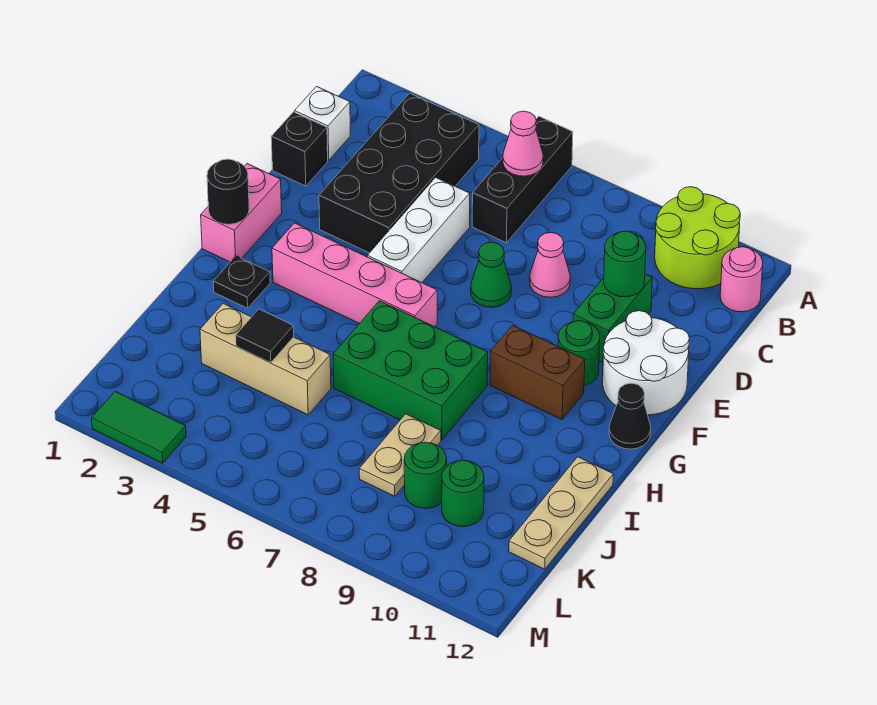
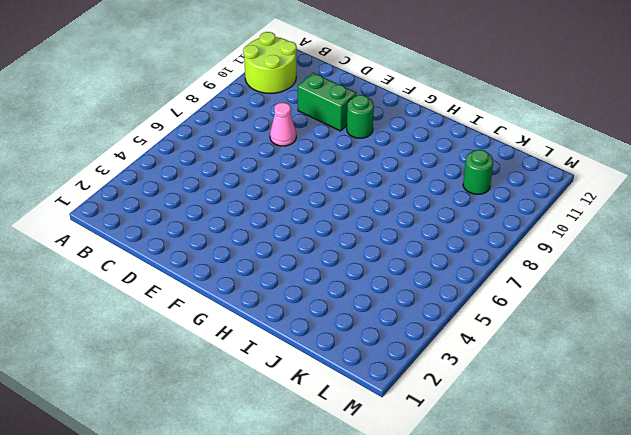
none -> black 1x3 brick [472,116,573,243]
none -> black 2x4 brick [319,93,479,253]
none -> pink 1x1 round brick [720,247,763,312]

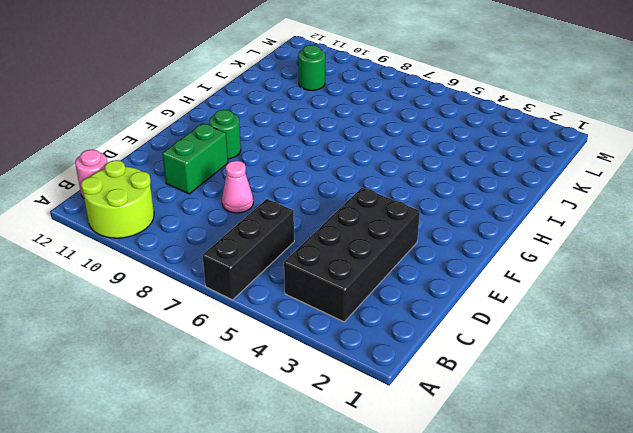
none -> white 1x1 brick [295,86,350,160]
none -> black 1x1 brick [271,112,328,186]
none -> white 1x3 brick [367,177,470,283]

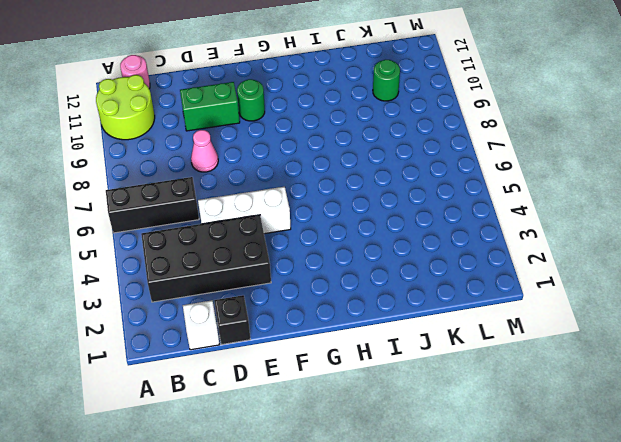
none -> green 1x1 cone [471,242,511,307]
none -> white 2x2 round brick [603,311,690,415]
none -> pink 1x2 brick [201,164,282,262]

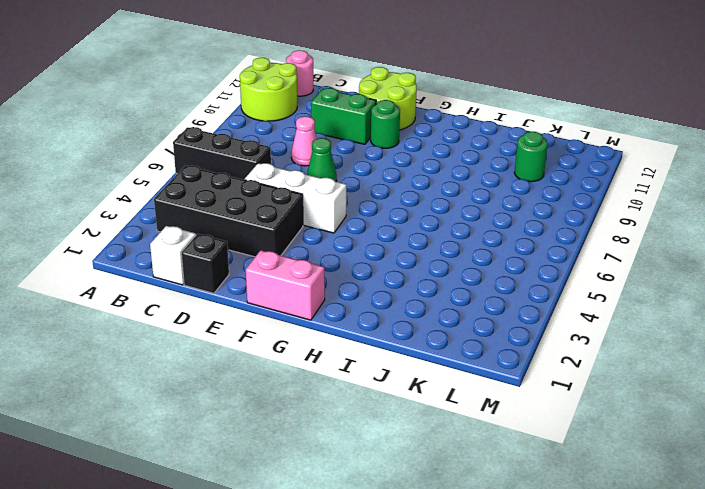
lime 2x2 round brick [359,67,417,130] -> white 2x2 round brick [603,311,690,415]
none -> pink 1x4 brick [272,223,437,327]
none -> brown 1x2 brick [490,325,585,419]
none -> black 1x1 cone [609,383,651,449]

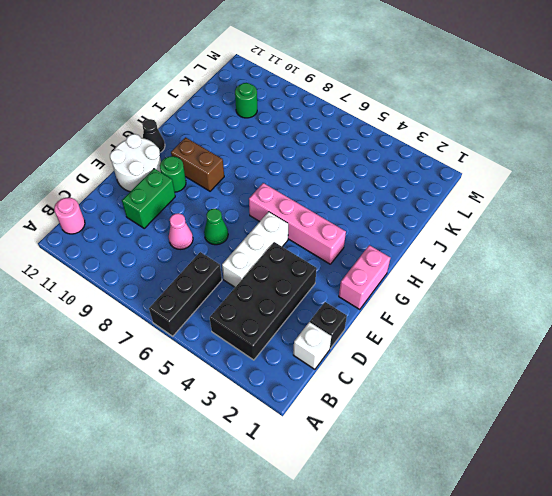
none -> lime 2x2 round brick [655,187,740,289]
none -> black 1x1 plate [213,256,270,308]
none -> green 2x3 brick [333,301,488,440]

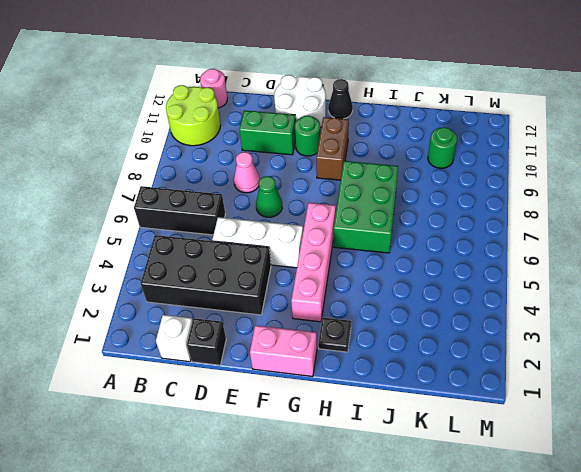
none -> tan 1x3 plate [509,457,613,569]
none -> tan 1x3 brick [200,304,331,415]
none -> tan 1x2 plate [359,414,441,496]

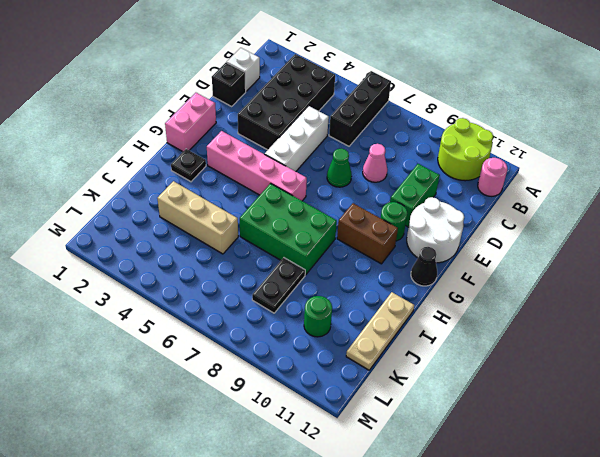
black 1x2 plate [252,258,305,313] -> tan 1x2 plate [359,414,441,496]
none -> green 1x1 round brick [404,442,447,508]
none -> green 1x2 tile [92,391,186,463]
none -> pink 1x1 cone [503,111,543,176]

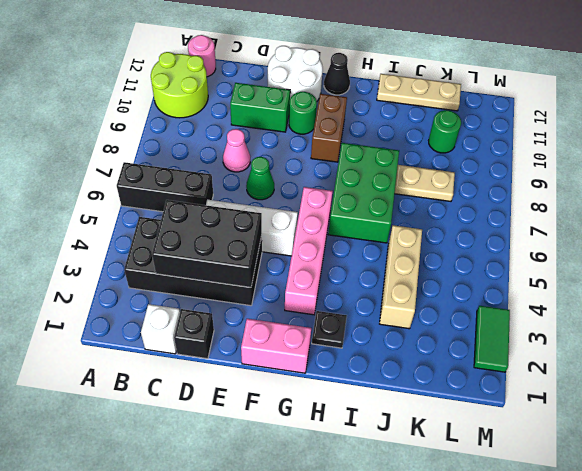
black 2x3 brick [152,200,262,287] -> none
none -> green 1x1 round brick [404,442,447,508]
none -> pink 1x1 cone [503,111,543,176]
none -> green 1x1 round brick [604,231,646,297]

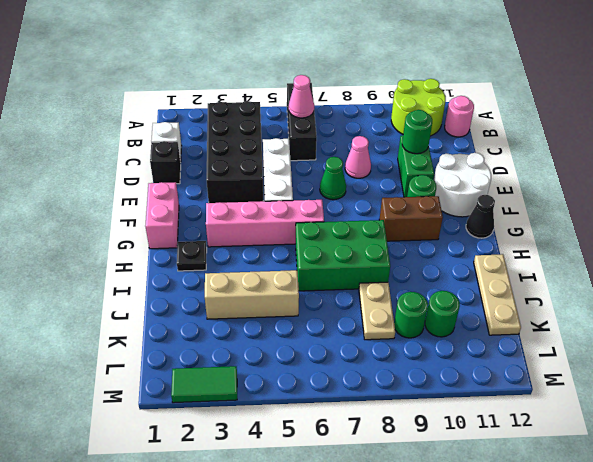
none -> black 1x1 round brick [207,159,249,224]
none -> black 1x1 tile [236,309,294,363]

